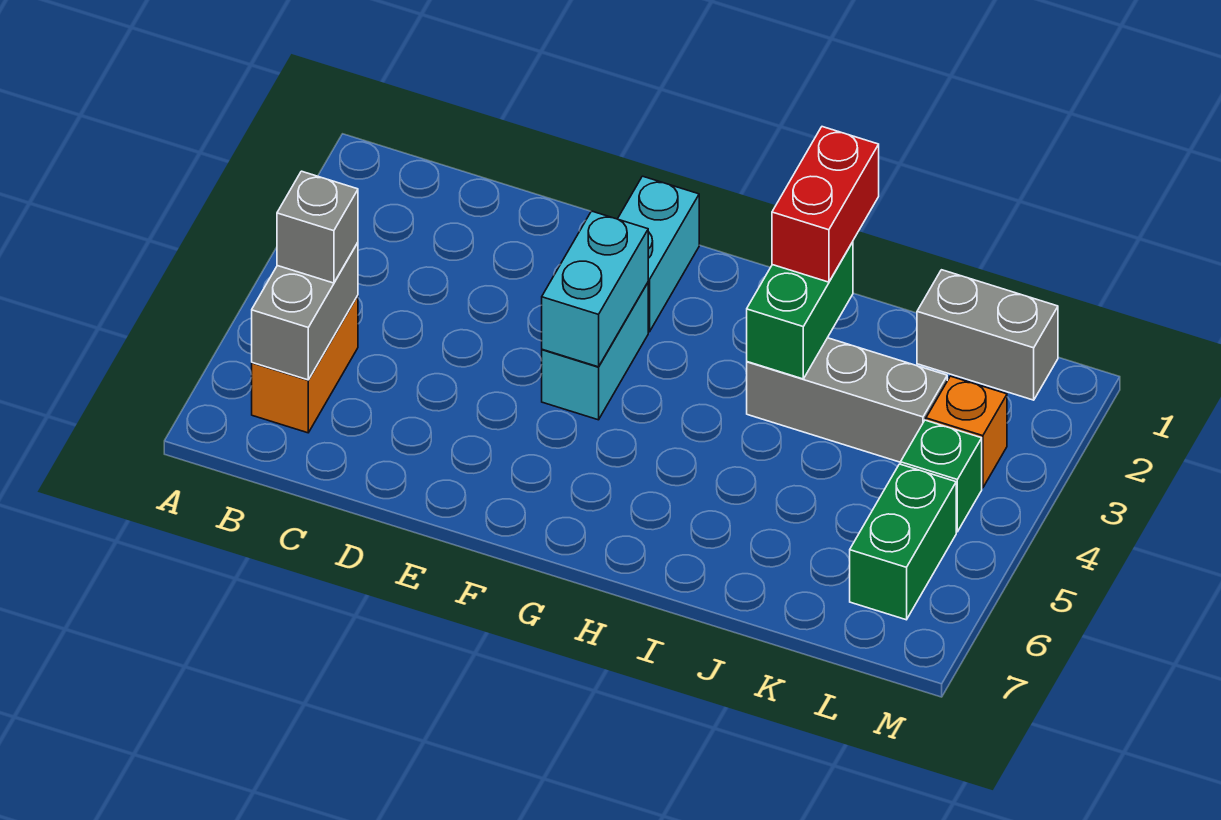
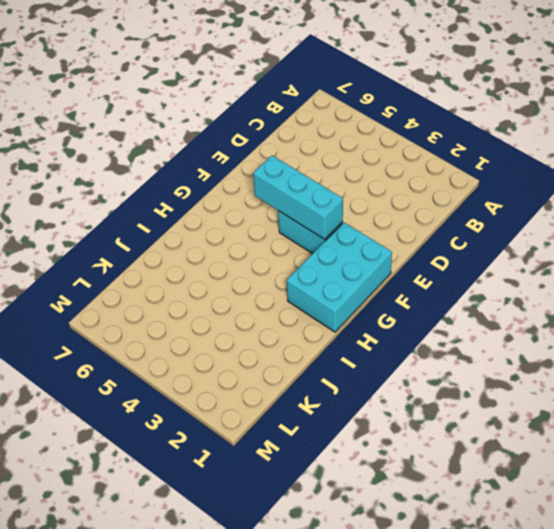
cyan 2x3 brick [287,222,392,332] -> cyan 1x2 brick [618,176,699,332]
cyan 1x3 brick [253,156,343,239] -> cyan 1x2 brick [542,211,648,367]
none -> orange 1x2 brick [252,296,358,433]
none -> grey 1x3 brick [747,338,947,462]
none -> grey 1x2 brick [917,270,1058,400]

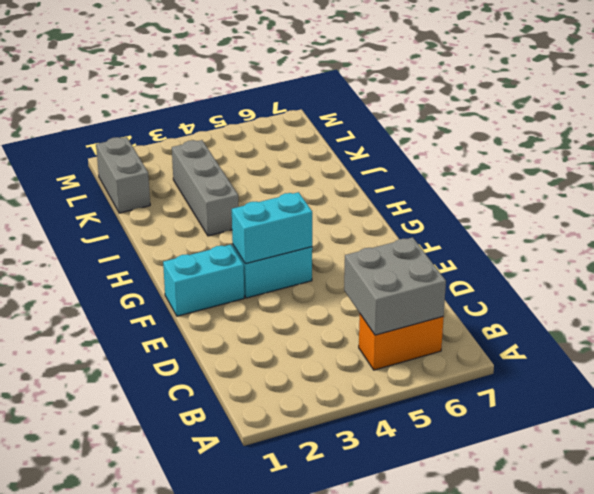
grey 2x2 brick [344,237,446,335] -> grey 1x2 brick [252,243,358,380]
none -> orange 1x1 brick [926,376,1007,488]
none -> green 1x1 brick [901,420,982,532]
none -> green 1x2 brick [850,464,956,620]

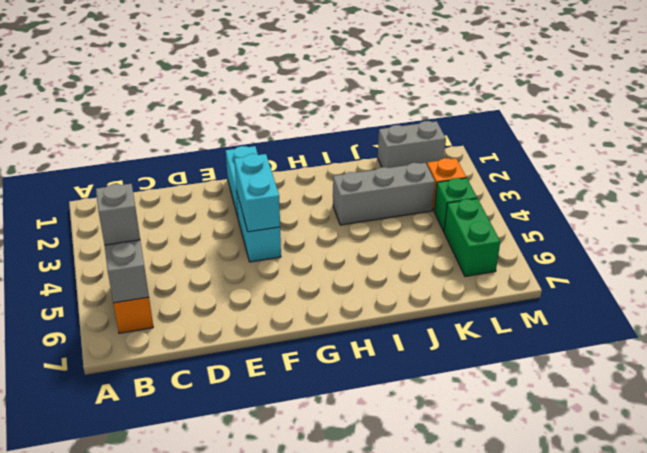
none -> green 1x2 brick [747,242,853,379]
none -> red 1x2 brick [772,127,879,282]

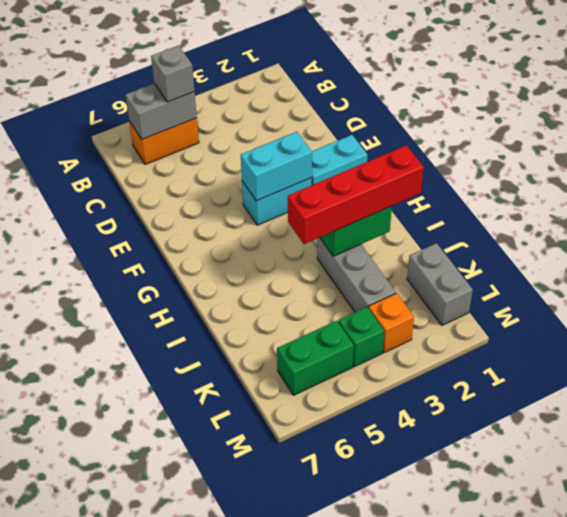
red 1x4 brick [288,146,424,244] -> red 1x2 brick [772,127,879,282]

